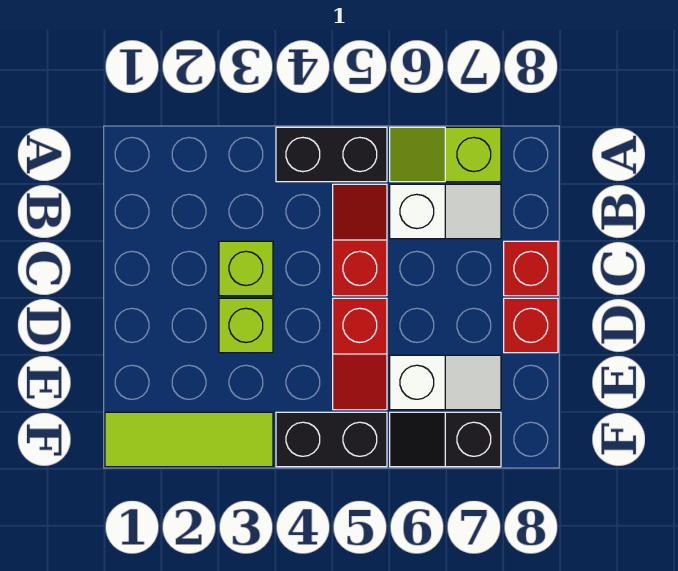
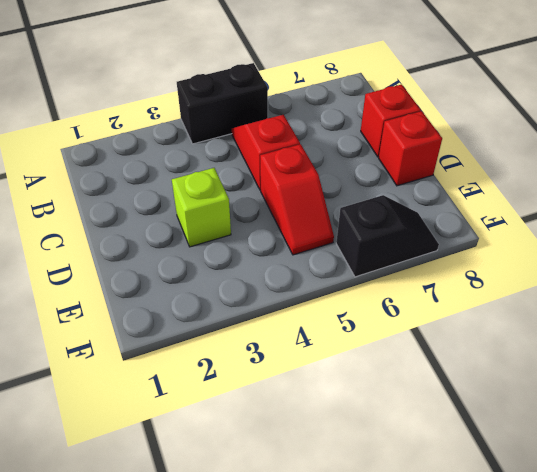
black 1x2 slope [336,195,439,277] -> black 1x2 slope turned to [390,412,501,467]
none -> lime 1x2 slope [390,127,501,182]
none -> white 1x2 slope [390,184,501,239]
none -> lime 1x1 brick [219,241,273,296]

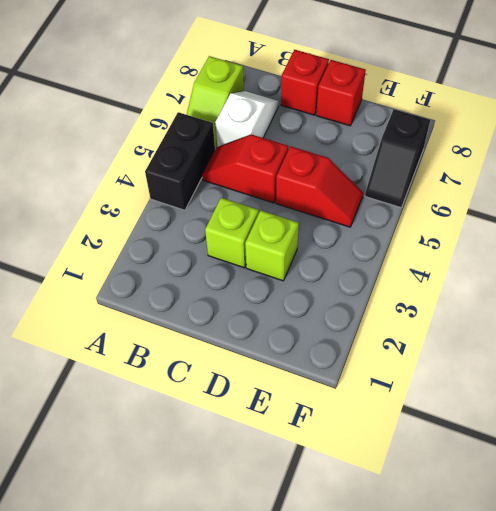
none -> white 1x2 slope [390,355,501,410]
none -> lime 1x3 tile [105,412,273,467]
none -> black 1x2 brick [276,412,387,467]

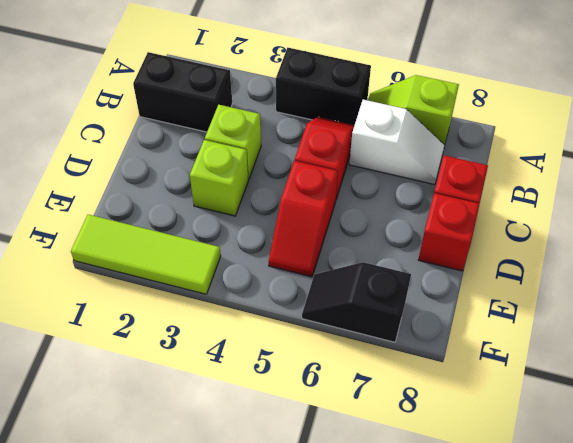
black 1x2 brick [133,52,232,132] -> black 1x2 brick moved to [276,412,387,467]
none -> white 1x2 slope [390,355,501,410]

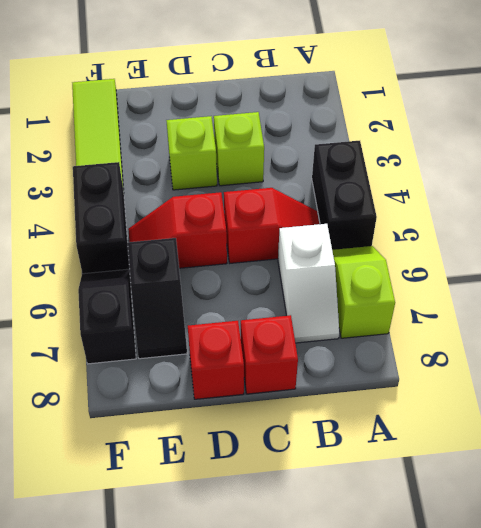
black 1x2 slope [128,238,187,359] -> white 1x2 slope [390,355,501,410]

